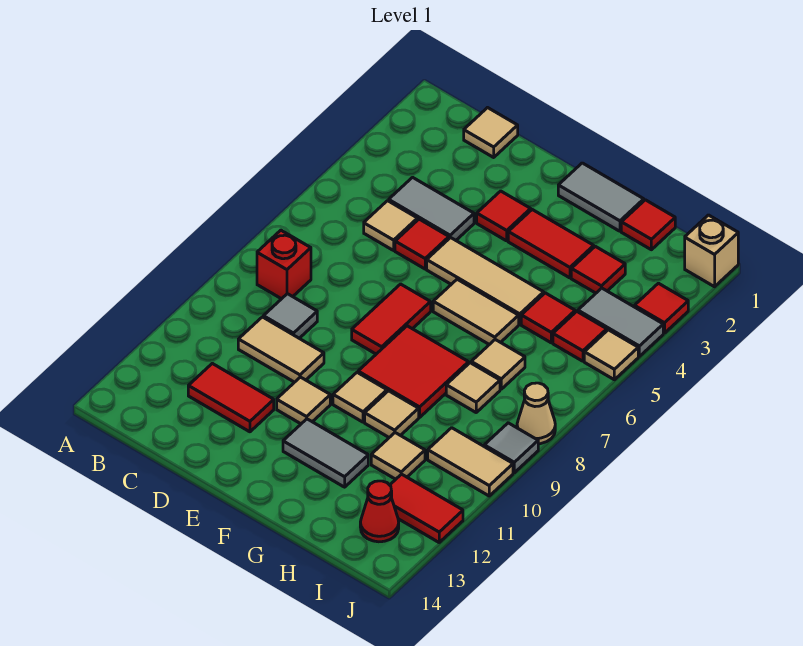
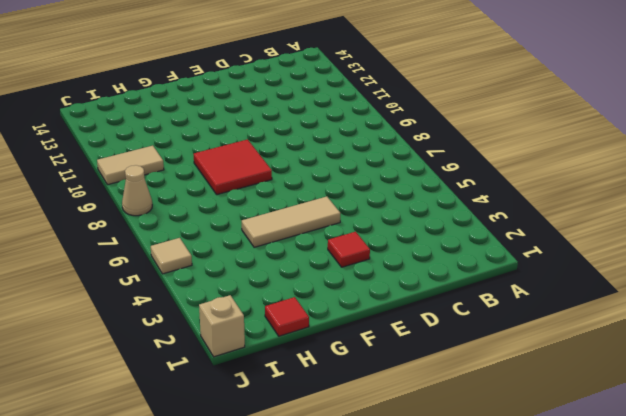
none -> red 1x1 brick [257,230,311,299]
none -> tan 1x1 tile [464,108,518,157]
none -> grey 1x2 tile [389,177,474,240]
none -> tan 1x1 tile [364,201,417,250]

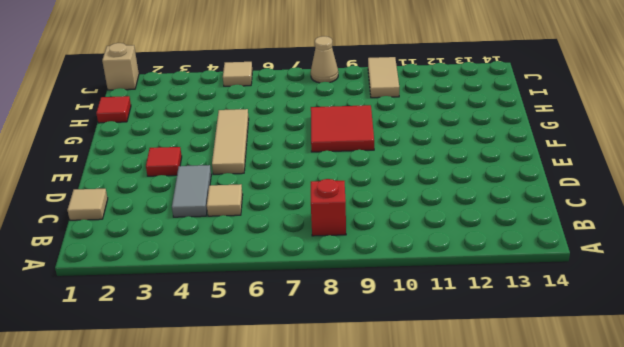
none -> grey 1x1 tile [263,294,317,338]
none -> tan 1x2 tile [238,317,324,382]
none -> red 1x2 tile [188,363,274,432]
none -> red 1x1 tile [395,219,449,269]

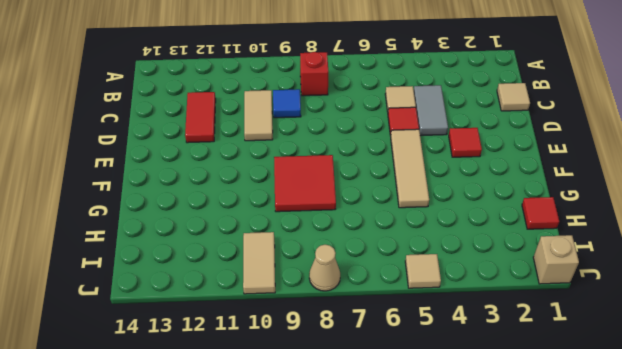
blue 1x1 tile [273,89,301,118] -> grey 1x1 tile [263,294,317,338]
none -> red 1x2 tile [352,284,431,354]
none -> tan 1x1 tile [277,377,330,424]
none -> grey 1x2 tile [558,163,644,231]
none -> red 1x2 tile [508,210,594,278]

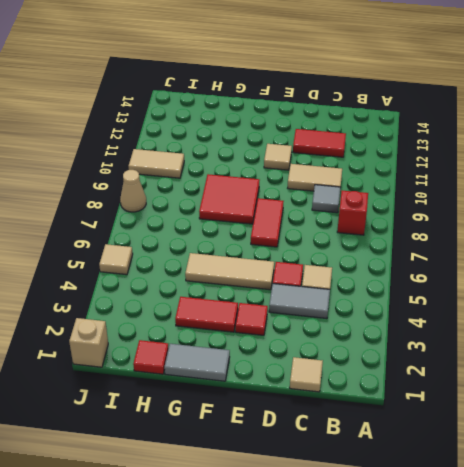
none -> tan 1x2 tile [433,279,519,345]
none -> tan 1x1 tile [333,373,387,422]
none -> grey 1x2 tile [283,419,368,487]
none -> tan 1x1 tile [365,391,419,437]

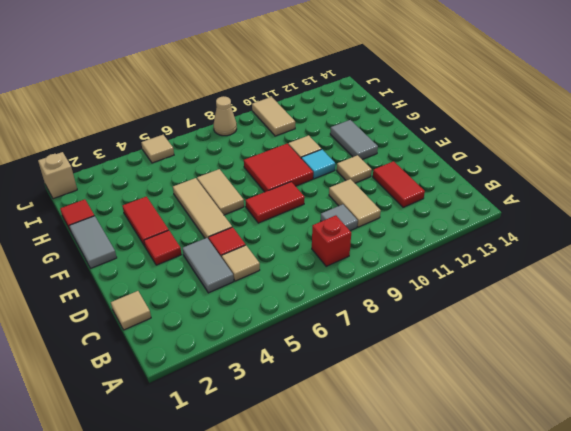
cyan 1x1 tile [301,149,335,179] -> tan 1x1 tile [333,373,387,422]
none -> red 1x1 tile [571,246,625,293]
none -> red 1x1 tile [521,293,575,343]
none -> tan 1x1 tile [471,340,525,389]
none -> tan 1x1 tile [446,363,500,412]

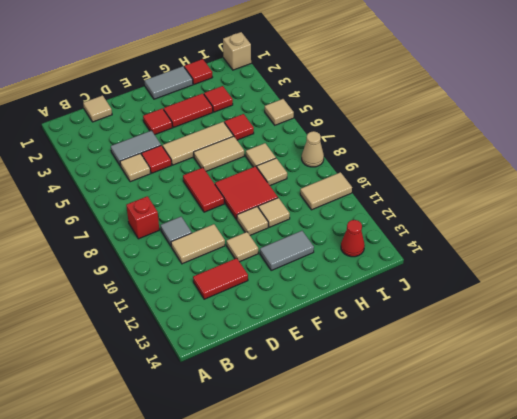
none -> tan 1x1 tile [371,433,425,479]
none -> grey 1x2 tile [578,288,663,356]
none -> red 1x1 tile [553,311,607,361]
none -> red 1x2 tile [390,474,463,542]

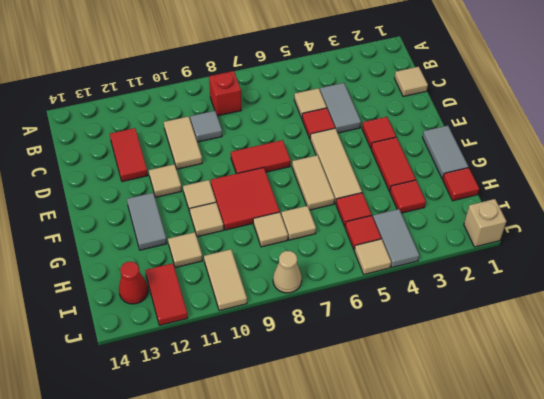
none -> red 1x1 tile [634,283,688,333]
none -> grey 1x1 tile [484,423,538,473]

